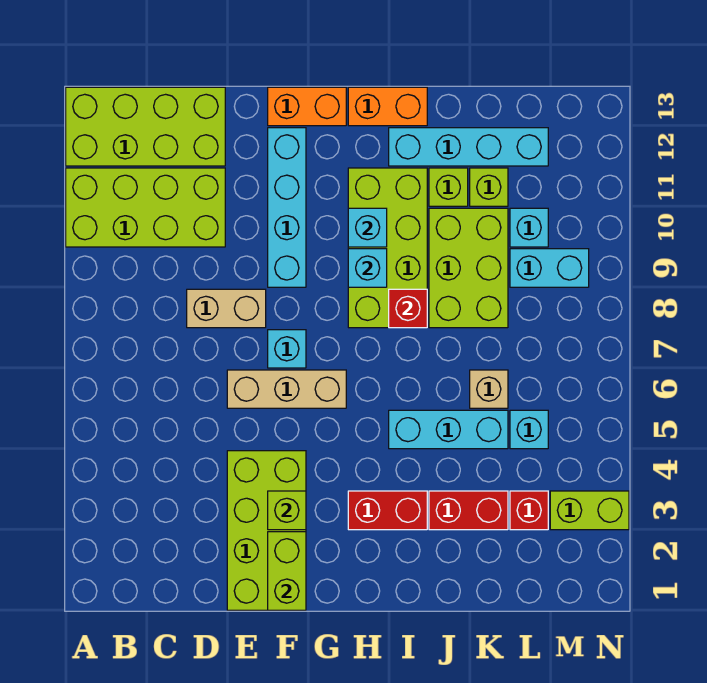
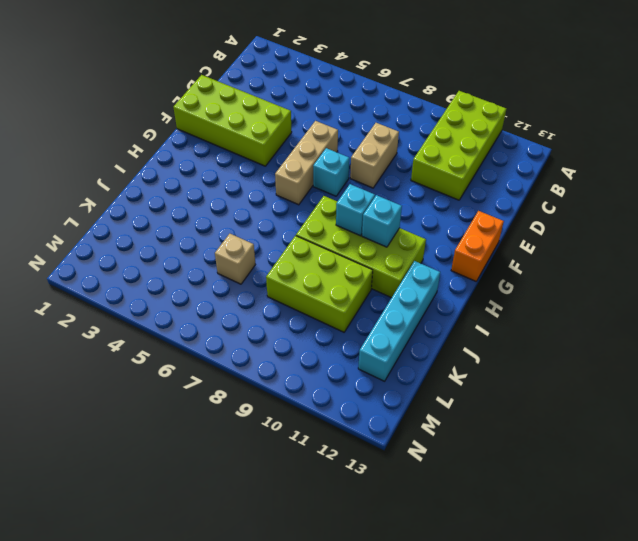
none -> lime 2x4 brick [66,87,225,166]
none -> cyan 1x4 brick [268,128,306,287]
none -> red 1x2 brick [348,491,427,530]

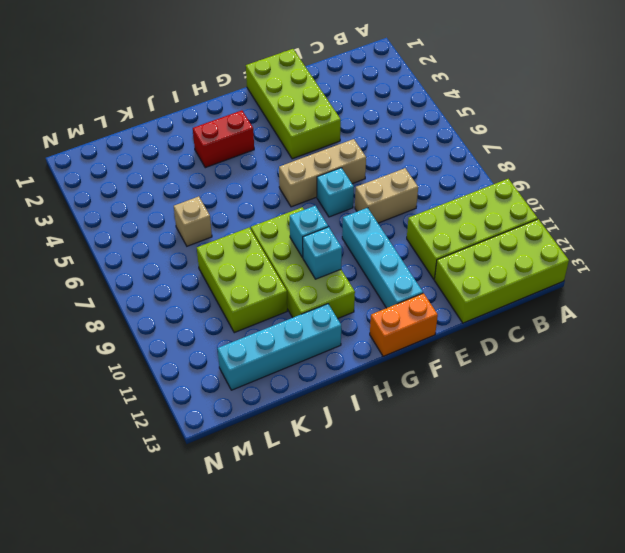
none -> orange 1x2 brick [348,87,427,126]
none -> cyan 1x3 brick [389,410,508,449]
none -> red 1x2 brick [429,491,508,530]

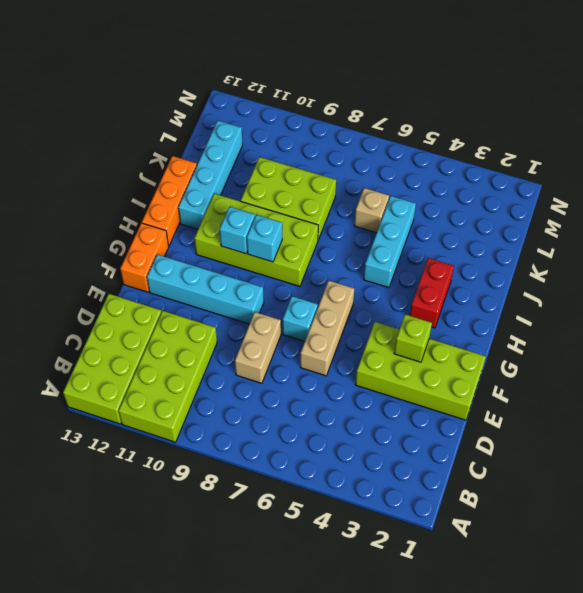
orange 1x3 brick [142,156,197,246] -> orange 1x2 brick [348,87,427,126]
none -> red 1x2 brick [429,491,508,530]
none -> lime 1x1 brick [429,168,468,206]
none -> lime 1x1 brick [470,168,508,206]

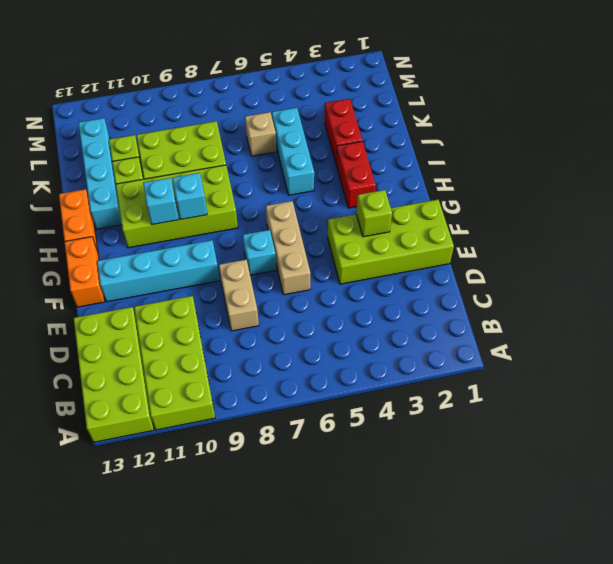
none -> red 1x1 brick [510,491,548,530]
none -> cyan 1x1 brick [510,410,548,449]
none -> cyan 1x2 brick [510,249,589,287]

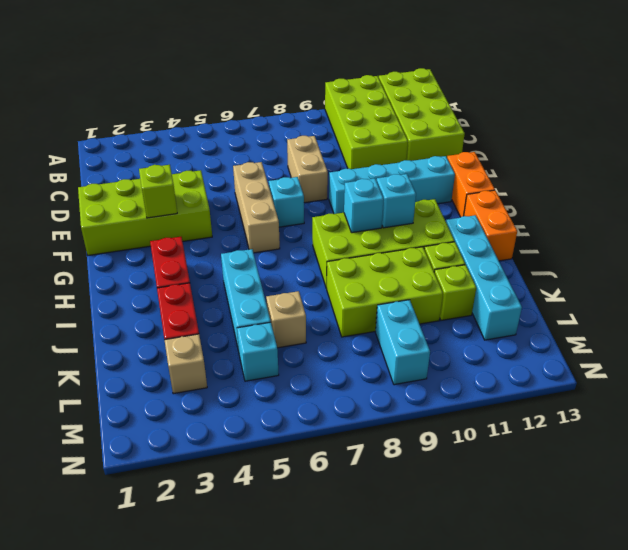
tan 1x1 brick [165,334,207,394] -> red 1x1 brick [510,491,548,530]
none -> cyan 1x1 brick [510,208,548,247]
none -> lime 1x2 brick [550,491,629,530]
none -> lime 1x2 brick [268,532,306,610]

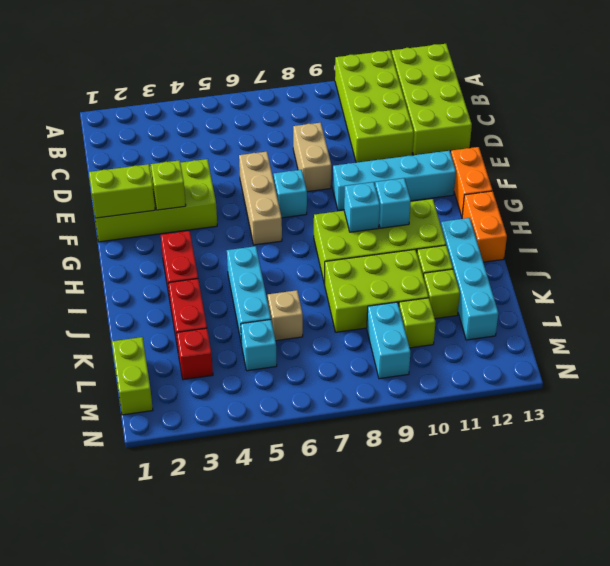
lime 1x2 brick [112,337,153,415] -> lime 1x2 brick moved to [550,491,629,530]
lime 1x1 brick [399,298,435,348] -> cyan 1x1 brick [510,208,548,247]
none -> red 1x1 brick [389,289,427,328]

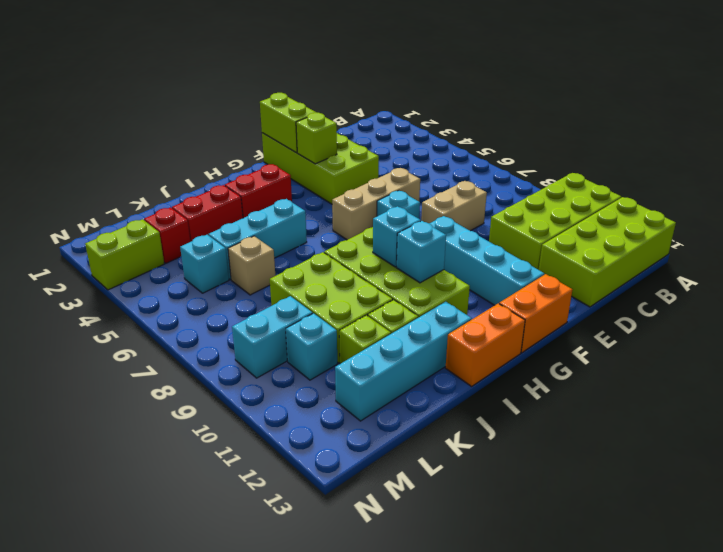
none -> red 1x1 brick [389,289,427,328]

